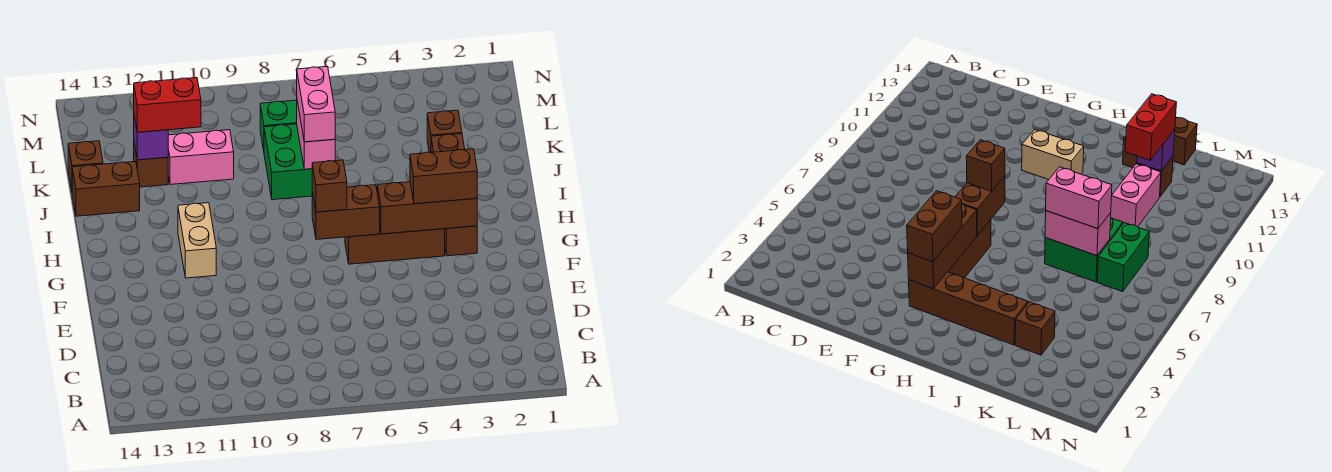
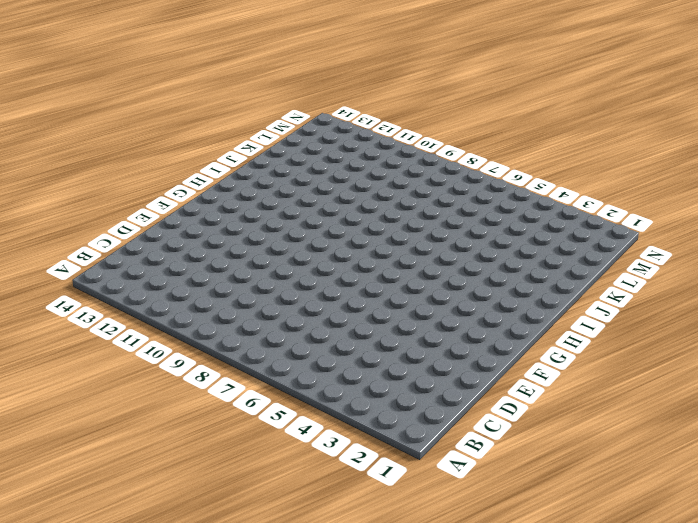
none -> brown 1x4 brick [431,134,477,256]
none -> brown 1x3 brick [345,229,445,264]
none -> tan 1x2 brick [178,203,216,278]

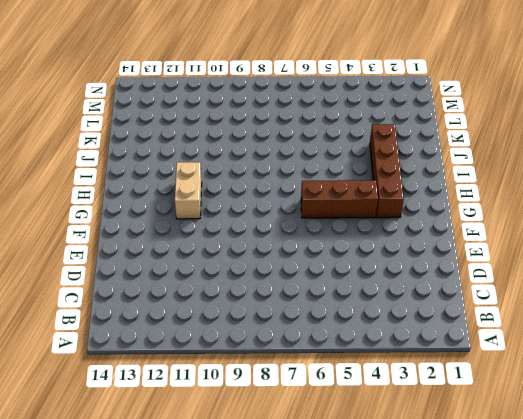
none -> green 2x2 brick [264,124,312,200]
none -> brown 1x2 brick [72,161,140,216]
none -> brown 1x1 brick [427,110,462,153]

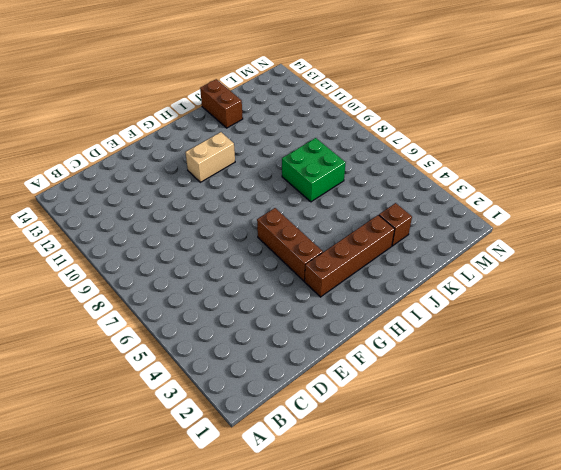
none -> pink 1x2 brick [168,130,234,185]
none -> brown 1x1 brick [134,143,168,187]
none -> brown 1x1 brick [68,141,103,190]

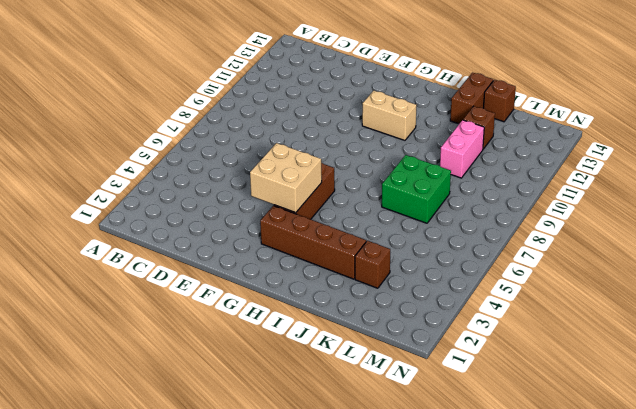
tan 2x2 brick [250,143,322,213] -> brown 1x3 brick [377,182,477,234]
none -> green 1x2 brick [260,100,297,150]
none -> brown 1x2 brick [312,185,380,240]
none -> pink 1x2 brick [297,101,335,169]

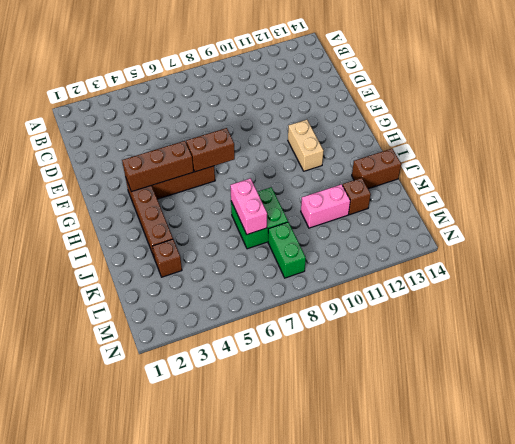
green 1x2 brick [268,222,306,278] -> green 1x2 brick turned to [260,100,297,150]
none -> brown 1x1 brick [68,141,103,190]
none -> purple 1x1 brick [133,116,168,160]
none -> brown 1x2 brick [410,149,477,204]

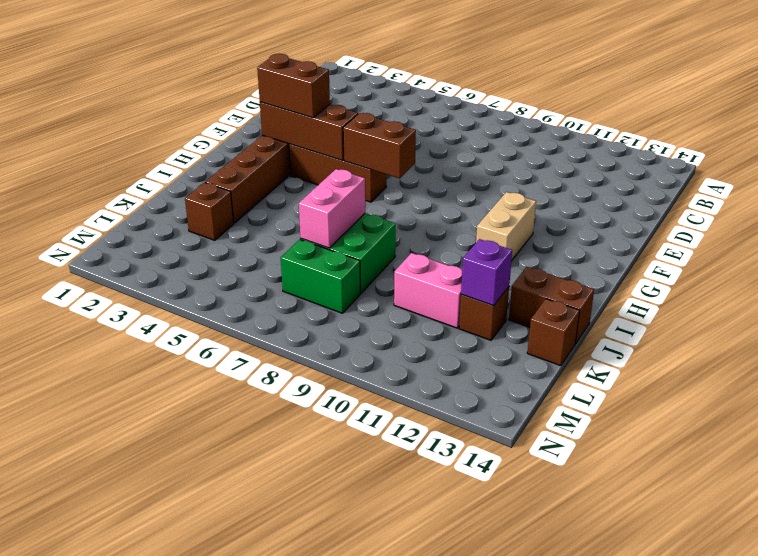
none -> brown 1x1 brick [312,160,347,212]
none -> pink 1x2 brick [297,66,335,142]
none -> red 1x2 brick [134,78,201,132]

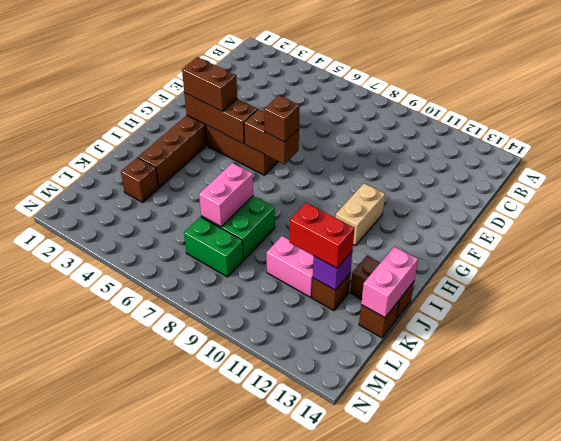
pink 1x2 brick [361,247,418,318] -> pink 1x2 brick moved to [297,66,335,142]

